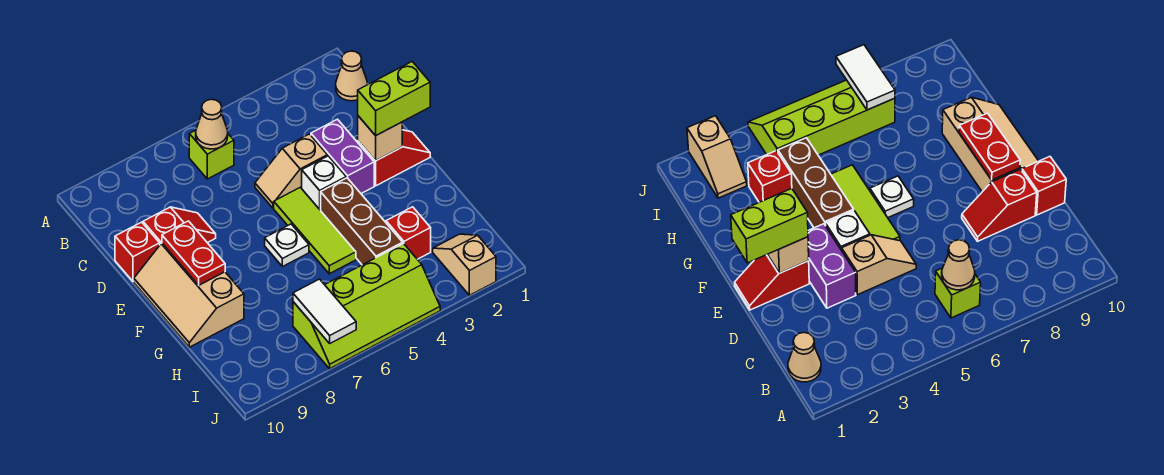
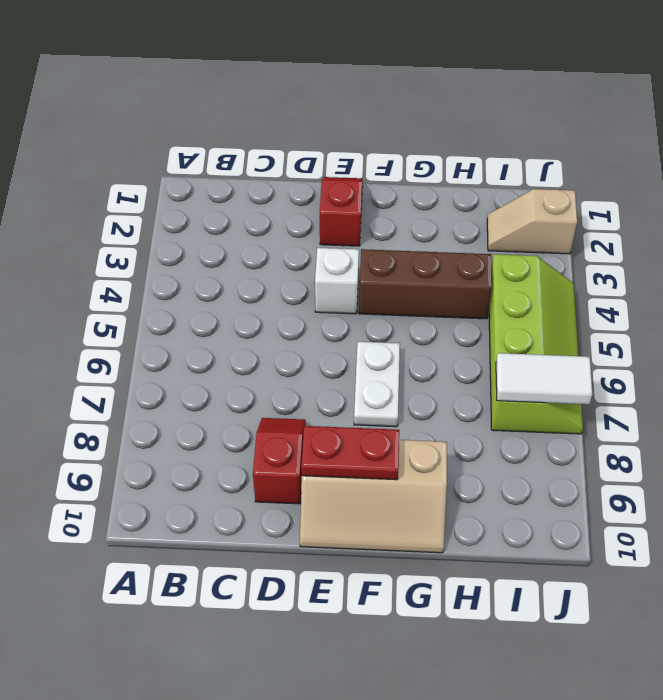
white 1x2 plate [354,342,400,427] -> white 1x1 plate [265,224,309,267]
none -> tan 1x1 cone [336,51,368,101]
none -> lime 1x1 brick [189,130,234,179]
none -> purple 1x2 brick [311,119,374,194]

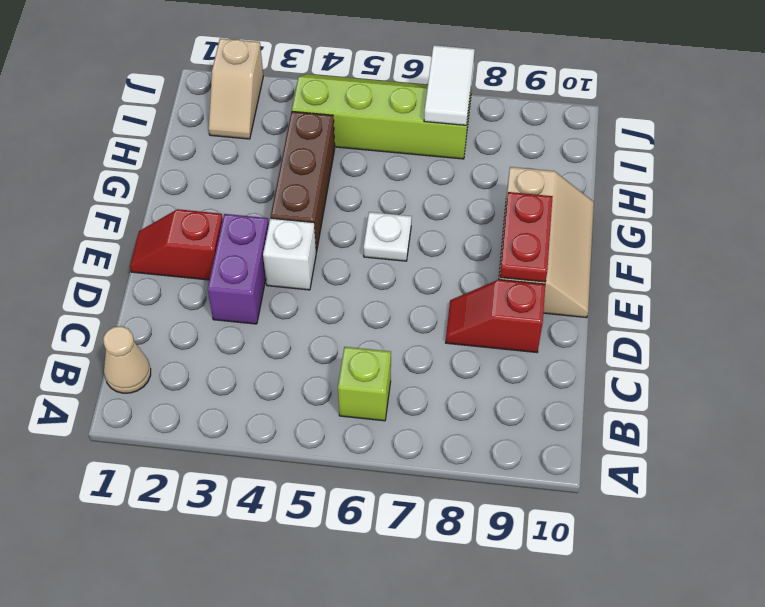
none -> tan 1x2 slope [255,134,327,208]
none -> red 1x1 brick [115,222,160,282]
none -> lime 1x3 tile [274,187,356,274]

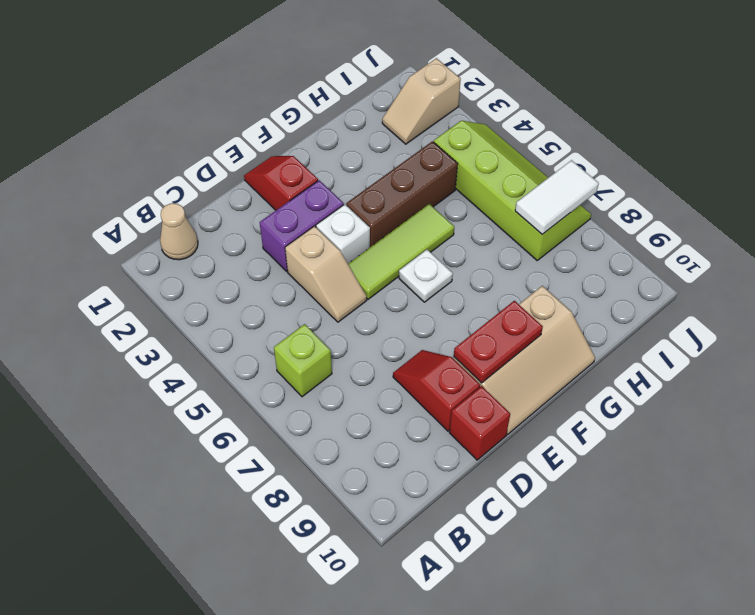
none -> red 1x1 brick [386,207,431,259]
none -> tan 1x1 cone [196,99,228,149]
none -> tan 1x1 brick [358,116,402,161]

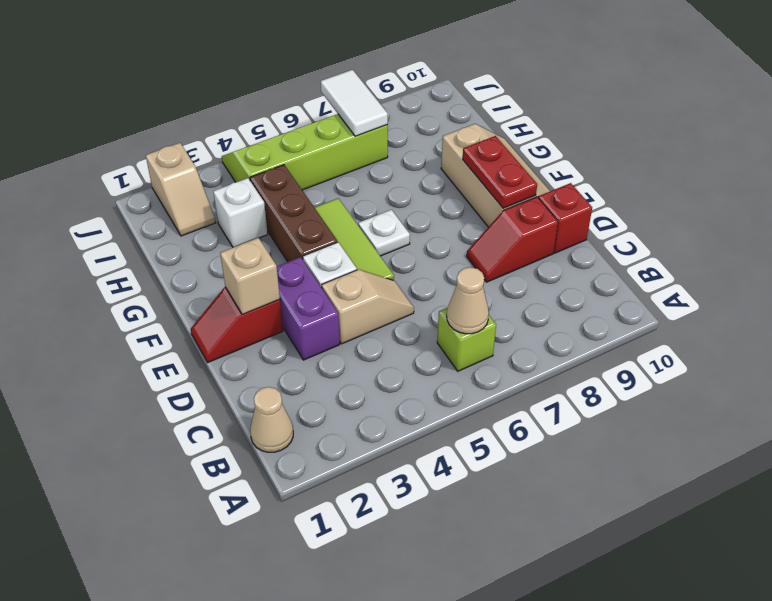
white 1x1 brick [213,178,268,247] -> red 1x1 brick [386,207,431,259]
none -> lime 1x2 brick [358,62,430,136]

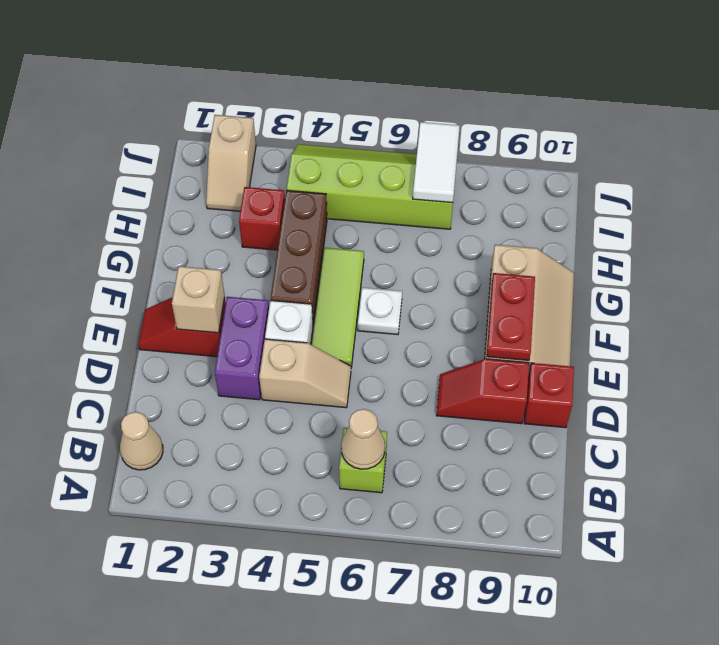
none -> lime 1x2 brick [358,62,430,136]

